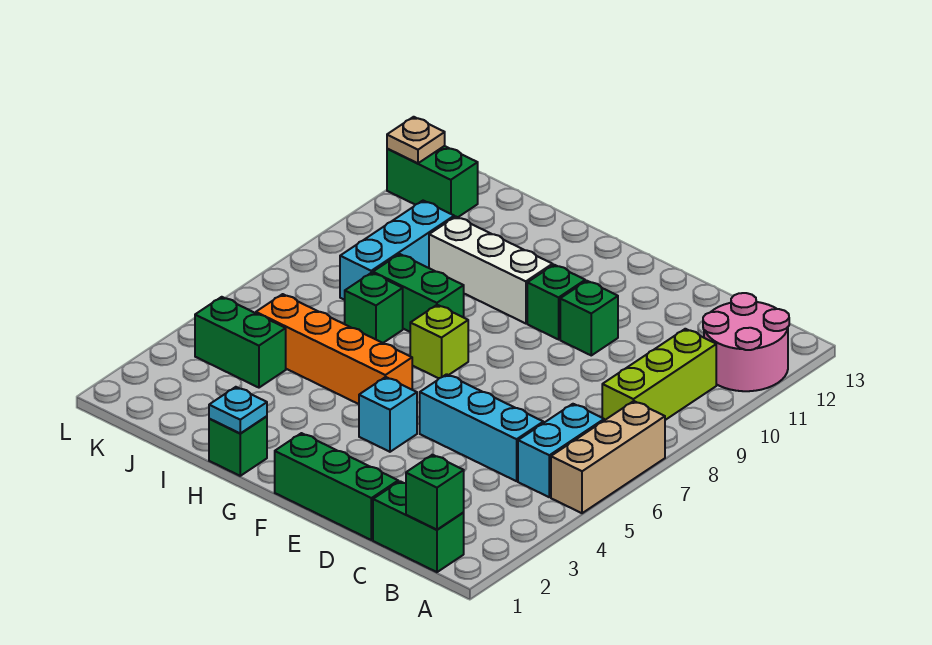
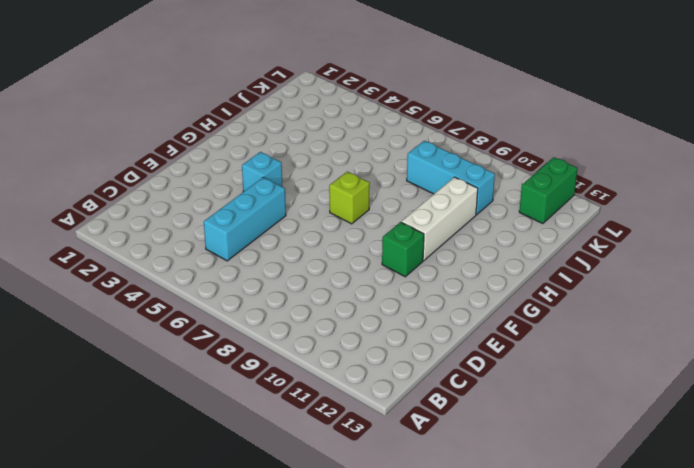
none -> tan 1x3 brick [551,401,665,513]
none -> pink 2x2 round brick [703,293,789,391]
none -> green 1x2 brick [373,481,464,572]

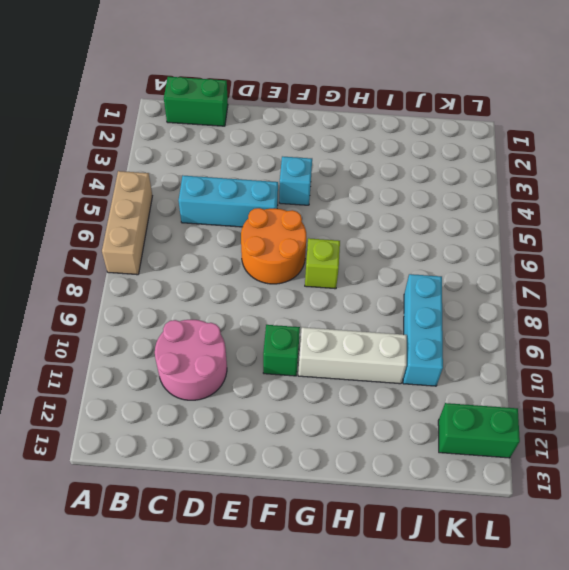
pink 2x2 round brick [155,320,227,400] -> pink 2x2 round brick moved to [703,293,789,391]
orange 2x2 round brick [241,208,306,284] -> none
none -> cyan 1x2 brick [518,404,604,497]
none -> lime 1x3 brick [602,329,716,420]
none -> green 1x3 brick [275,433,398,540]

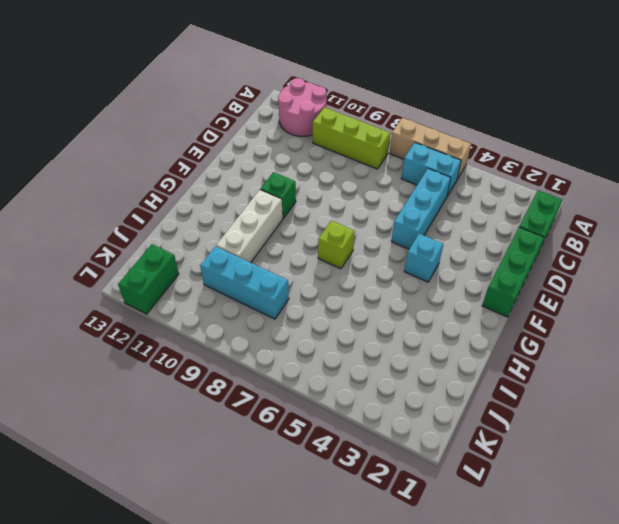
none -> green 1x1 brick [560,281,618,355]
none -> orange 1x4 brick [256,294,412,404]
none -> green 1x1 brick [209,416,267,476]

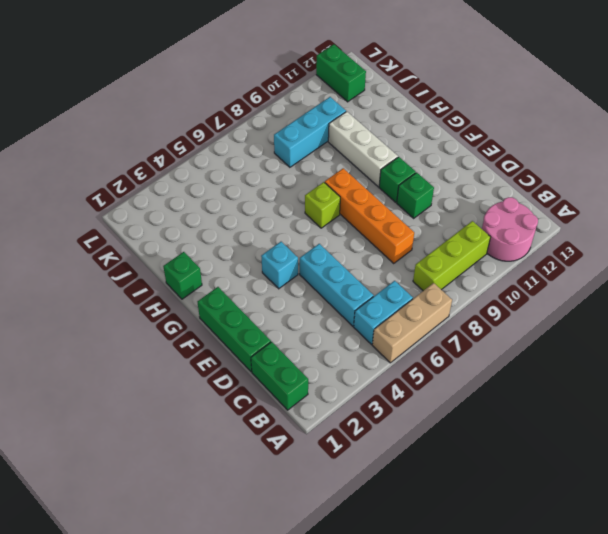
orange 1x4 brick [325,168,414,263] -> orange 1x4 brick moved to [256,294,412,404]
none -> green 1x2 brick [373,254,464,332]
none -> green 1x1 brick [345,273,403,343]
none -> green 1x2 brick [195,297,286,388]

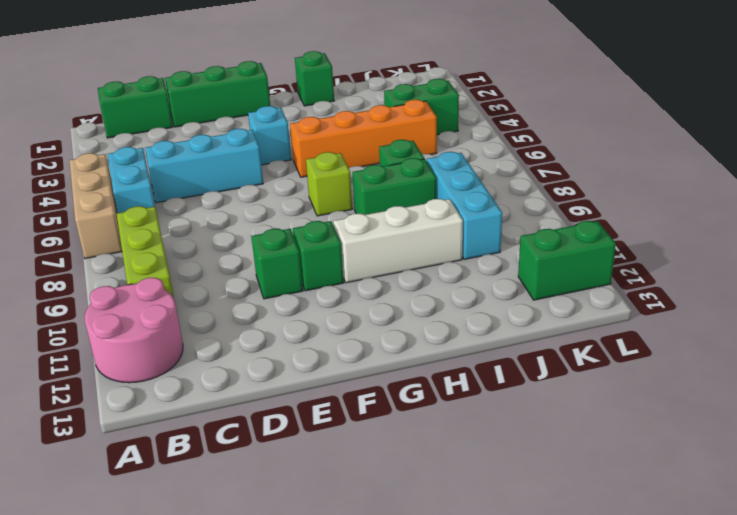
none -> green 1x1 brick [406,455,464,530]
none -> cyan 1x1 plate [209,387,267,434]
none -> tan 1x1 plate [387,117,445,163]

